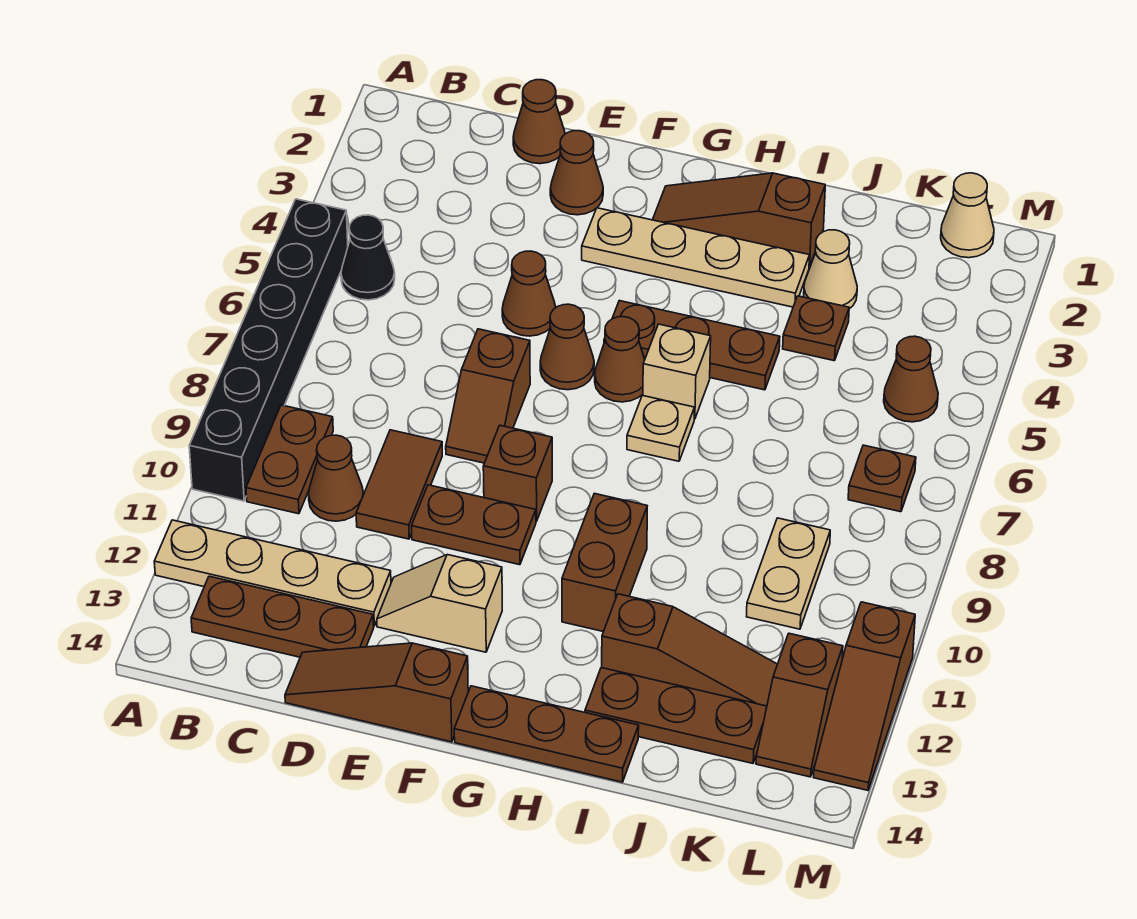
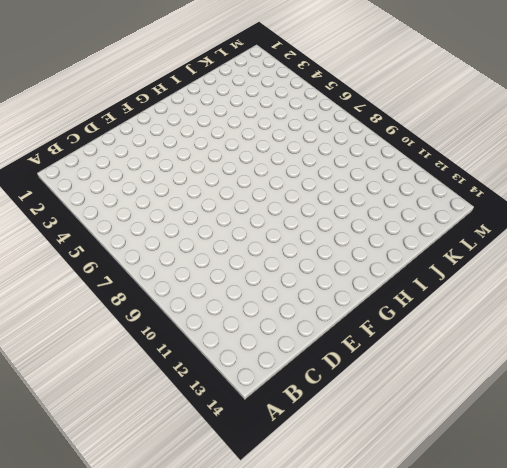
none -> black 1x6 brick [189,199,348,501]
none -> tan 1x4 plate [154,520,391,626]
none -> black 1x1 cone [341,215,395,300]
none -> brown 1x2 plate [246,405,333,514]

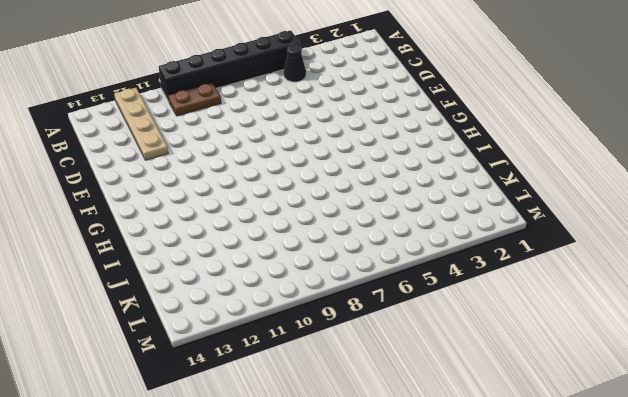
none -> brown 1x3 plate [191,576,374,657]
none -> brown 1x1 cone [309,435,363,521]
none -> brown 1x1 cone [513,80,565,164]
none -> brown 1x2 tile [356,430,442,539]

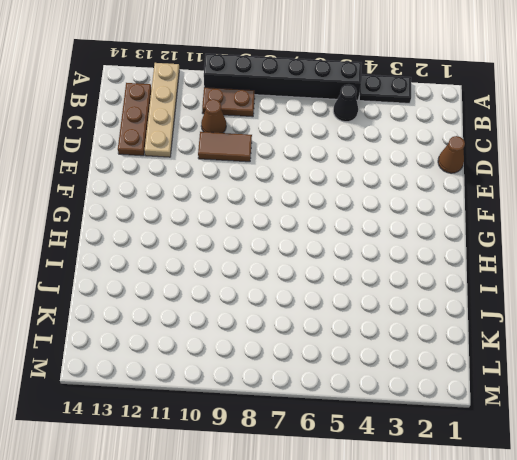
black 1x2 plate [359,74,411,103] -> none
none -> brown 1x3 slope [285,643,468,742]
none -> brown 1x1 cone [550,131,603,215]
none -> brown 1x1 cone [502,251,556,336]
none -> brown 1x2 slope [446,329,530,463]

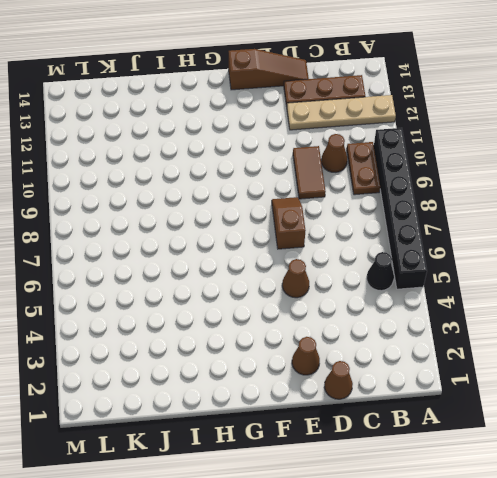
none -> brown 1x2 plate [412,485,536,565]
none -> tan 1x2 slope [377,555,502,652]
none -> tan 1x4 plate [582,208,810,307]
none -> brown 1x1 cone [540,304,594,390]

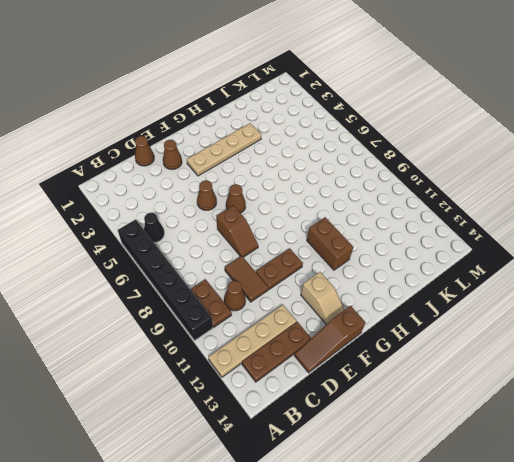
tan 1x2 slope [301,272,344,324] -> tan 1x2 slope turned to [377,555,502,652]
none -> brown 1x1 brick [483,425,552,522]
none -> brown 1x3 slope [653,173,825,267]
none -> brown 1x3 plate [604,301,780,390]
none -> brown 1x1 cone [595,317,645,402]

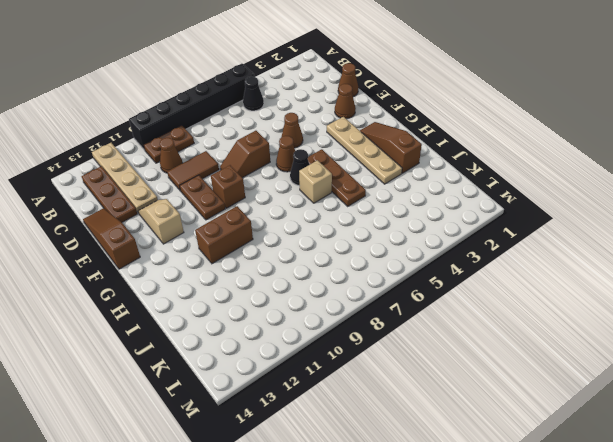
black 1x1 cone [290,149,310,186] -> brown 1x1 cone [595,317,645,402]
none -> brown 1x3 plate [454,686,639,782]
none -> tan 1x1 plate [627,395,694,461]
none -> brown 1x3 slope [602,594,777,706]
none -> brown 1x3 plate [585,668,767,763]

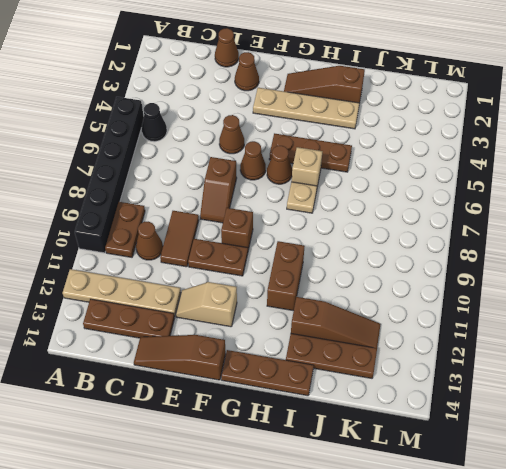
none -> tan 1x1 cone [804,230,857,309]
none -> brown 1x1 plate [783,296,849,361]
none -> tan 1x2 plate [747,518,830,629]
none -> tan 1x1 cone [941,173,994,258]

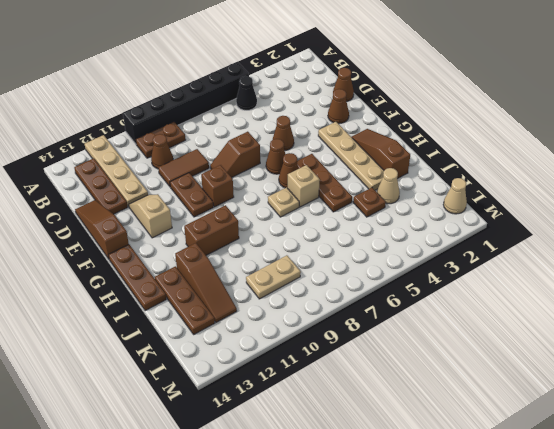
none -> brown 1x1 cone [884,336,938,422]
none -> brown 1x1 plate [848,445,916,512]
none -> brown 1x2 slope [756,633,843,777]
none -> brown 1x3 slope [814,602,915,790]

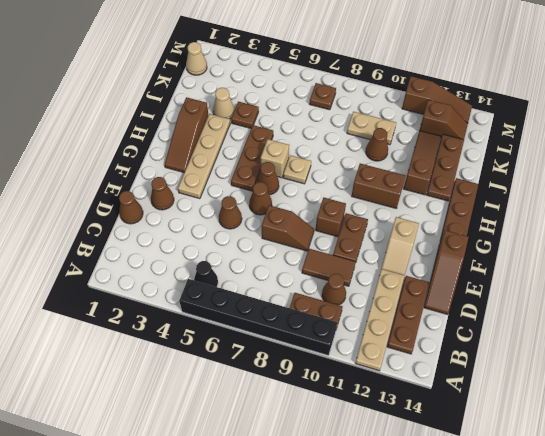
brown 1x1 cone [366,128,388,161] -> brown 1x1 cone moved to [884,336,938,422]

